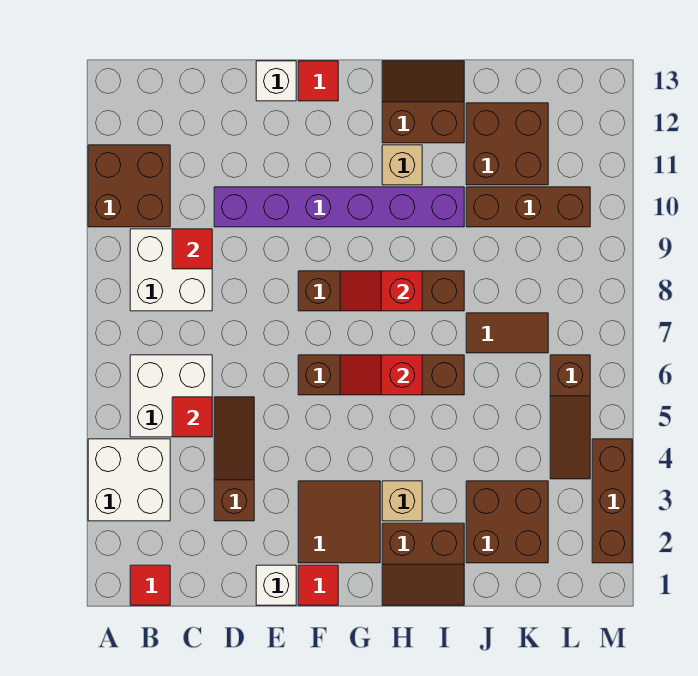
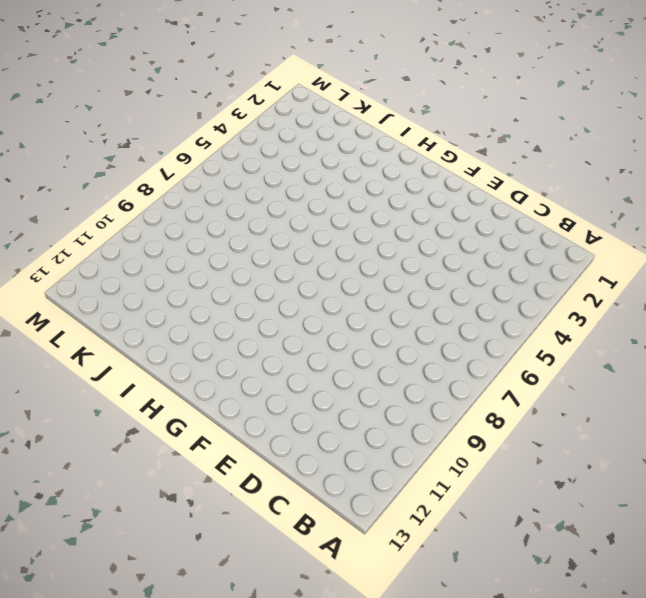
none -> white 2x2 brick [88,439,170,521]
none -> brown 2x2 brick [88,145,170,227]
none -> red 1x1 tile [130,565,170,605]

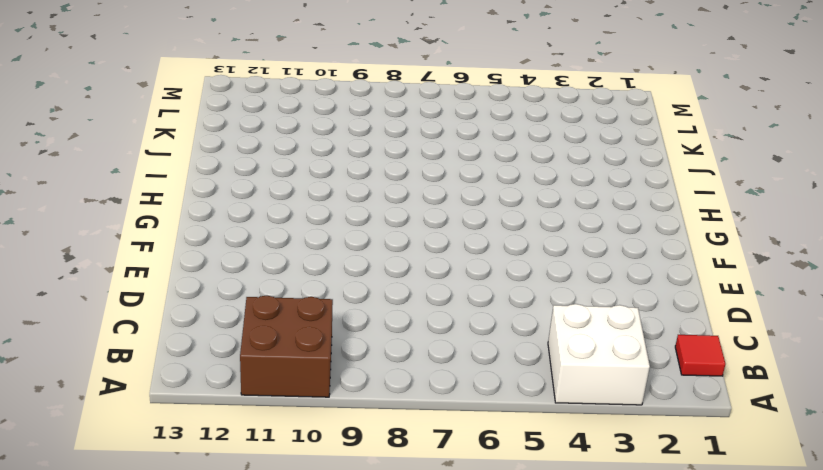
none -> white 2x2 brick [130,355,212,437]
none -> white 2x2 brick [130,229,212,311]
none -> brown 1x3 slope [214,397,254,521]

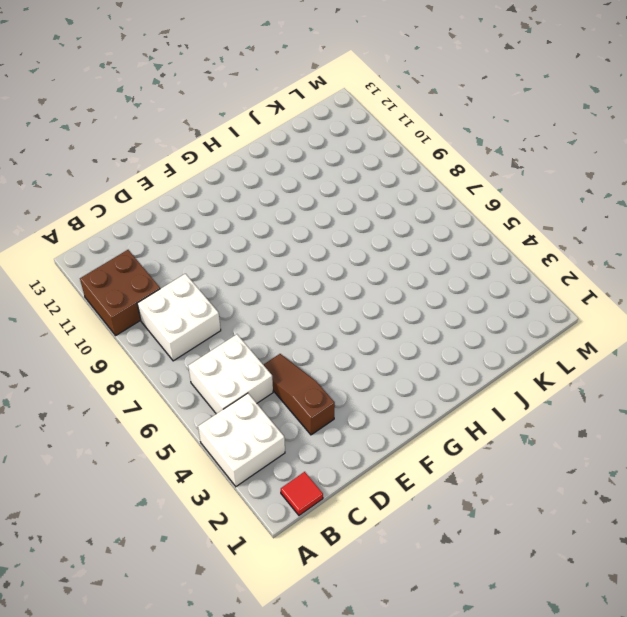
none -> purple 1x6 brick [214,187,464,227]
none -> white 1x1 brick [256,565,296,605]
none -> white 1x1 brick [256,61,296,101]

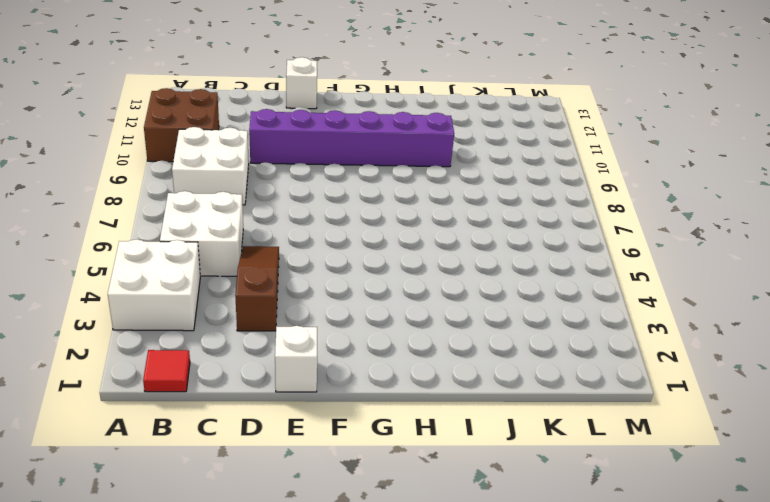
none -> red 1x1 tile [298,565,338,605]
none -> brown 2x2 tile [298,481,380,563]
none -> brown 1x4 brick [298,355,464,395]

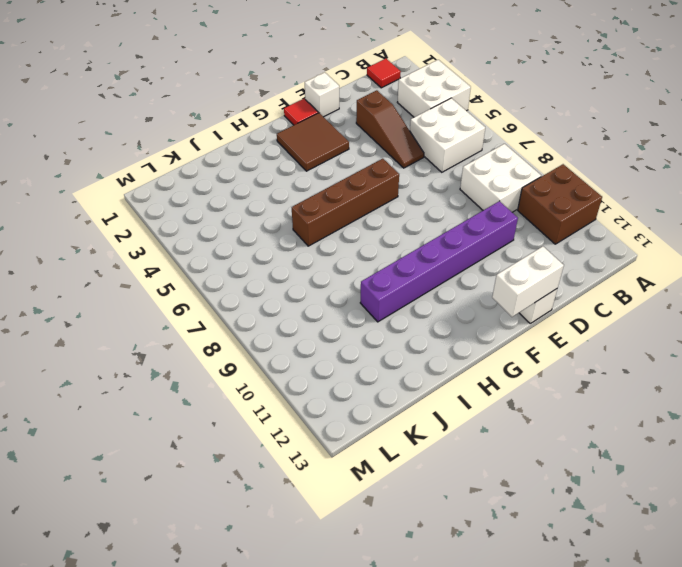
white 1x2 brick [492,246,564,317] -> none
none -> brown 1x4 brick [298,271,464,311]
none -> red 1x1 tile [298,61,338,101]
none -> brown 2x2 slope [382,523,464,605]

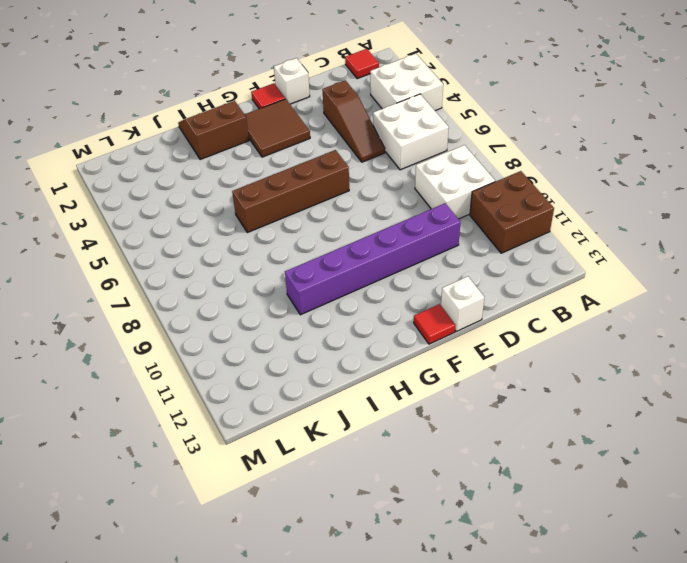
none -> brown 1x4 brick [298,271,464,311]
none -> tan 1x1 brick [382,481,422,521]
none -> tan 1x1 brick [382,145,422,185]

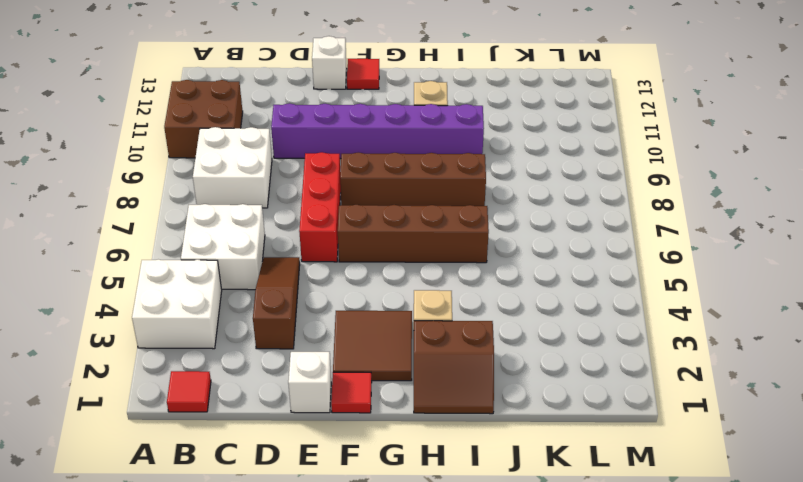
red 1x3 brick [299,152,341,262] -> none
none -> brown 2x2 slope [382,61,464,143]
none -> brown 2x2 brick [466,481,548,563]
none -> brown 1x2 tile [466,313,548,353]

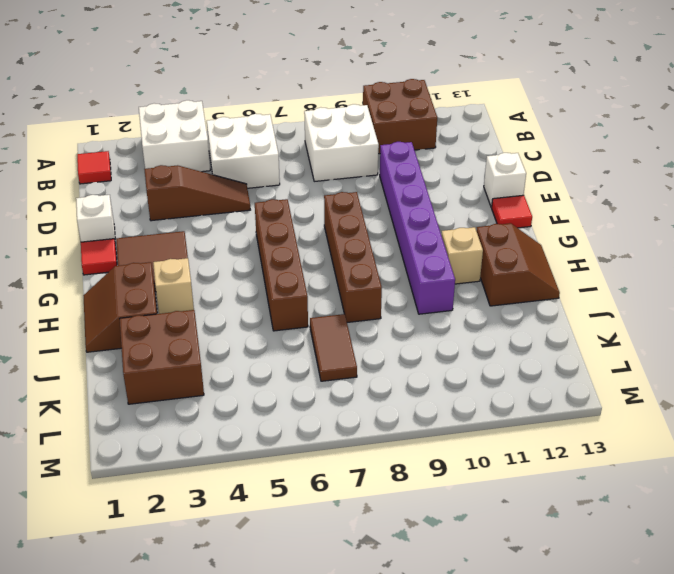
none -> brown 1x3 brick [466,187,590,227]
none -> brown 2x2 brick [466,103,548,185]
none -> brown 1x3 slope [550,355,590,479]

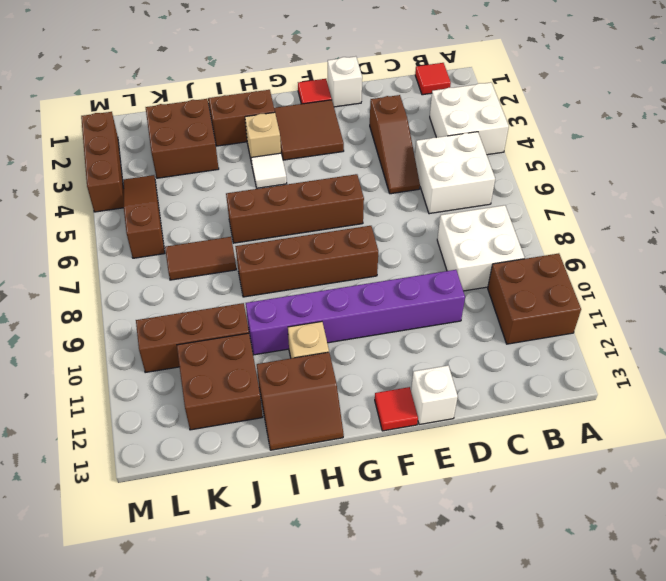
white 1x1 tile [251,153,287,188] -> none
none -> red 1x1 tile [172,397,212,437]
none -> red 1x1 tile [172,229,212,269]
none -> red 1x2 slope [340,355,422,395]

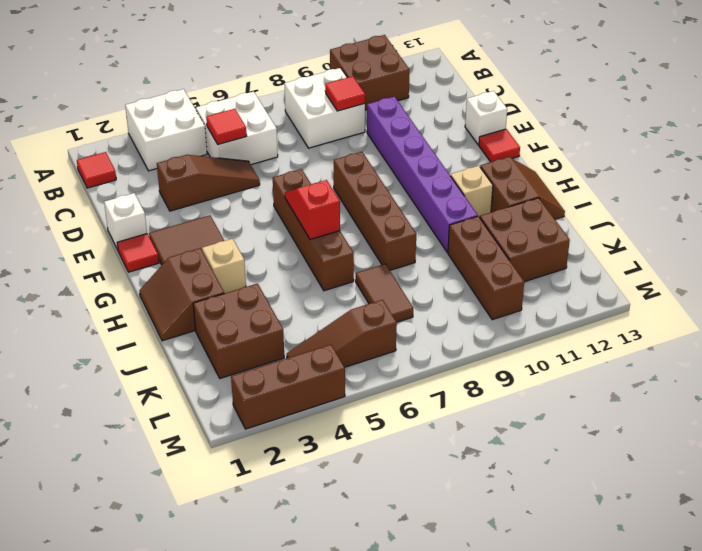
none -> red 1x2 slope [340,271,422,311]

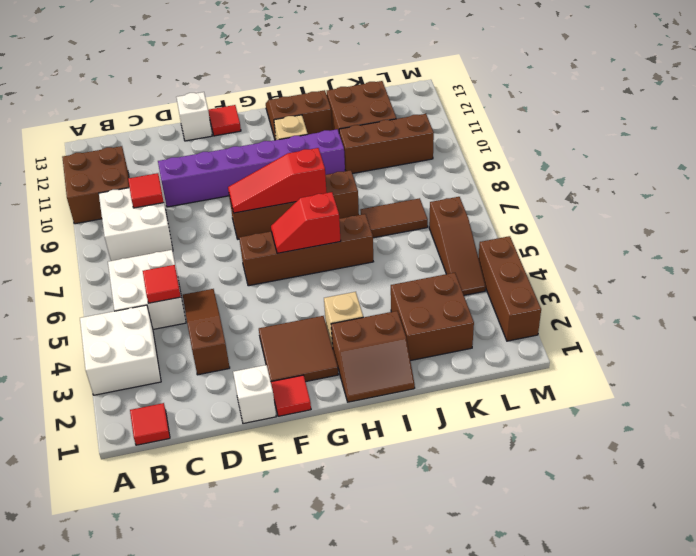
red 1x3 slope [228,148,327,213] -> red 1x2 slope [340,271,422,311]

